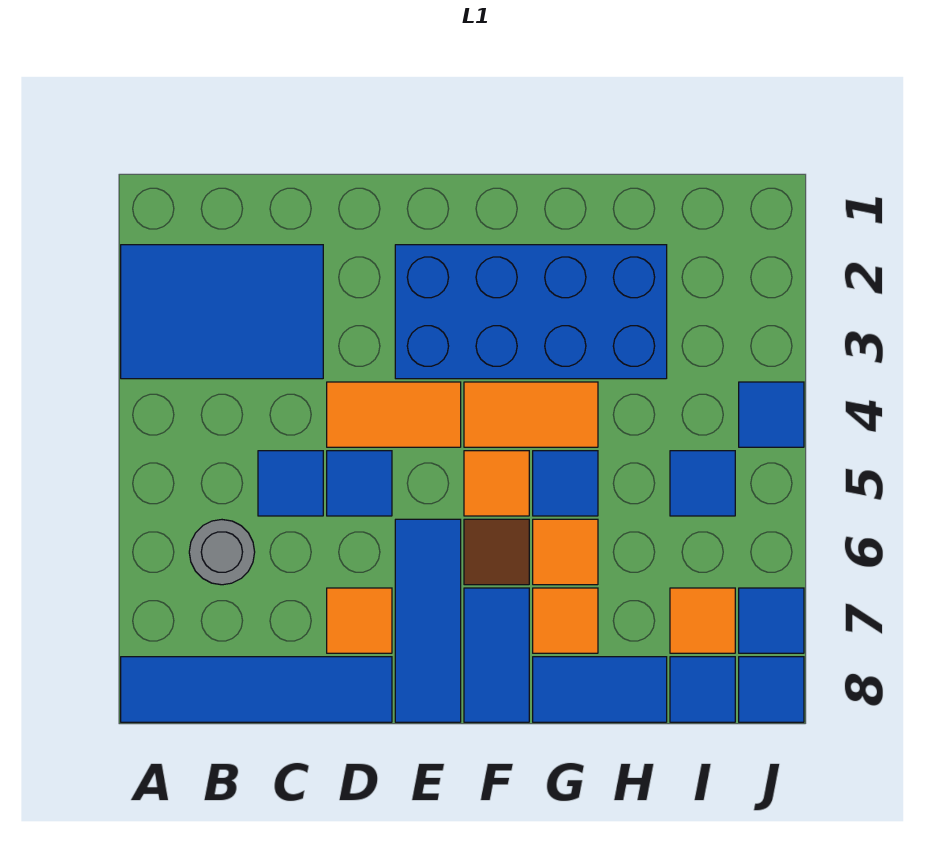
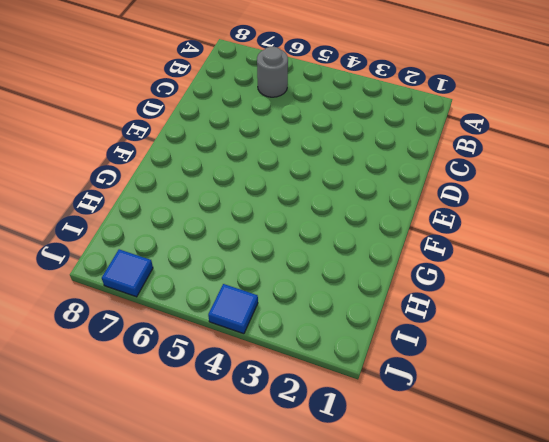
none -> blue 2x3 tile [121,245,323,379]
none -> blue 1x4 tile [121,657,392,722]
none -> blue 1x1 tile [258,451,323,516]

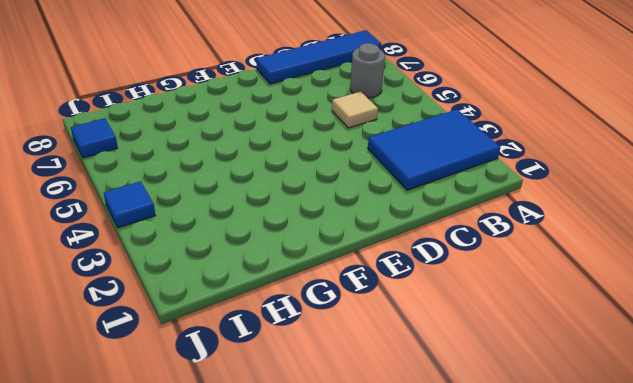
tan 1x1 tile [332,91,378,128] -> blue 1x1 tile [258,451,323,516]
none -> orange 1x2 tile [327,382,461,447]
none -> blue 1x1 tile [327,451,392,516]
none -> orange 1x1 tile [327,588,392,653]

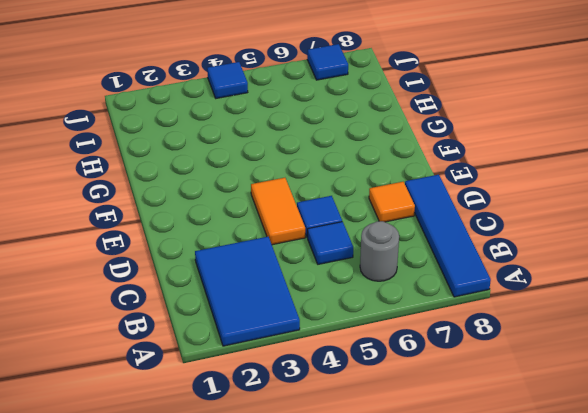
none -> blue 2x4 brick [395,245,667,379]
none -> blue 1x3 tile [395,519,461,722]
none -> orange 1x2 tile [464,382,598,447]

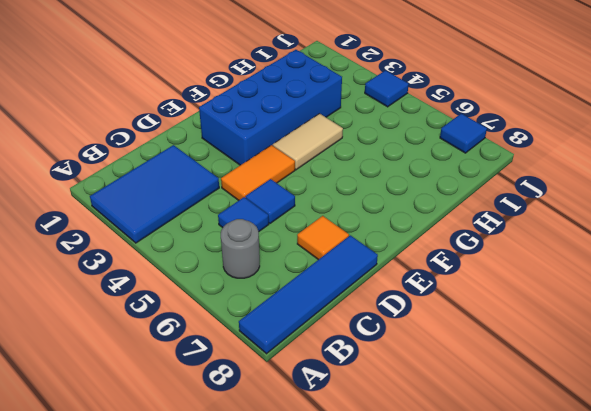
tan 1x2 tile [273,114,343,170] -> orange 1x2 tile [464,382,598,447]
none -> blue 1x3 tile [395,519,461,722]
none -> orange 1x1 tile [464,451,529,516]
none -> brown 1x1 tile [464,519,529,585]

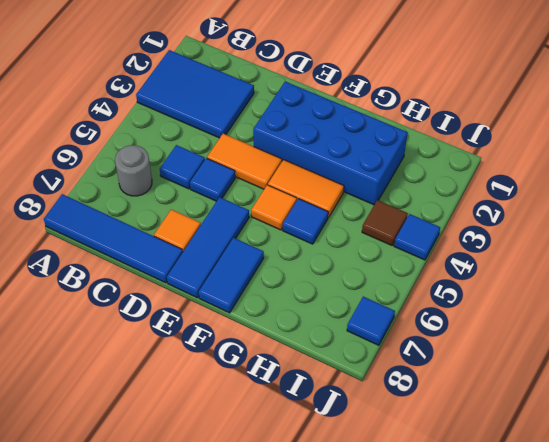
brown 1x1 tile [362,200,408,246] -> brown 1x1 tile moved to [464,519,529,585]
none -> orange 1x1 tile [533,519,598,585]
none -> orange 1x1 tile [533,588,598,653]
none -> blue 1x2 tile [533,657,667,722]

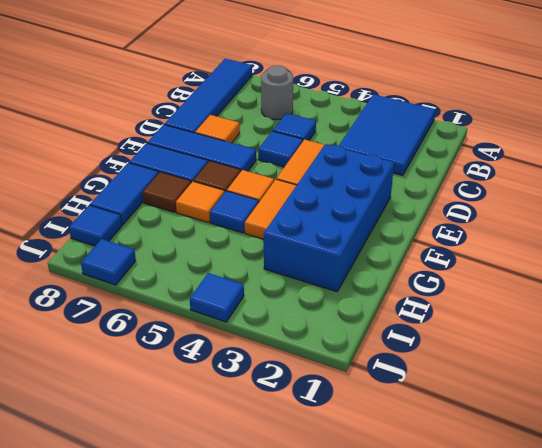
brown 1x1 tile [143,172,191,212] -> orange 1x1 tile [533,588,598,653]
none -> blue 1x1 tile [670,451,735,516]
none -> orange 1x1 tile [670,588,735,653]
none -> blue 1x1 tile [739,657,804,722]

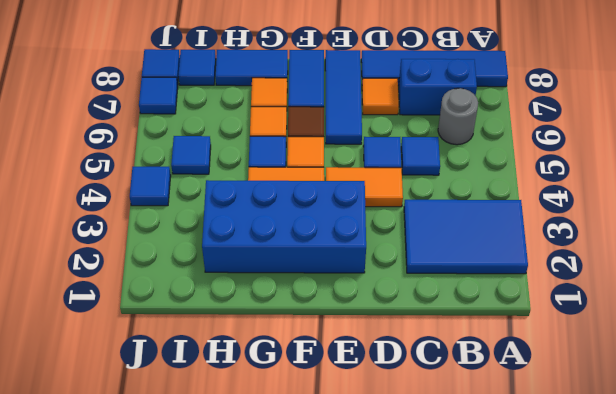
blue 1x2 brick [399,59,477,115] -> none
none -> orange 1x1 tile [670,588,735,653]

